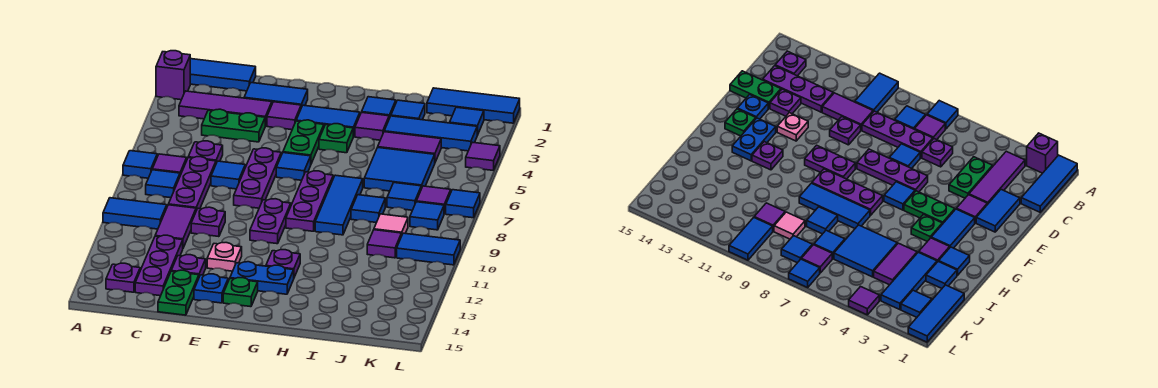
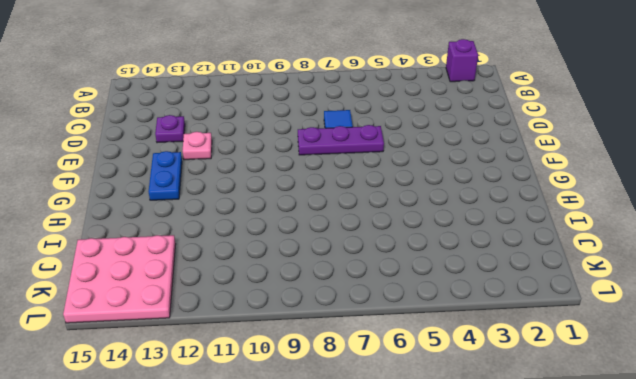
pink 3x3 plate [63,235,176,323] -> none
none -> blue 1x3 tile [190,59,256,91]
none -> blue 1x1 tile [123,151,157,178]
none -> blue 1x2 tile [103,198,167,229]
none -> purple 1x3 tile [179,91,272,126]

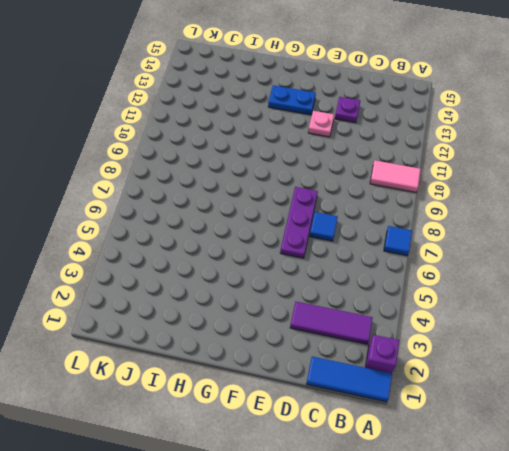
pink 1x2 tile [370,160,421,192] -> blue 1x2 tile [103,198,167,229]
none -> purple 1x1 tile [152,154,187,175]
none -> blue 1x1 tile [146,170,180,198]
none -> purple 1x1 plate [106,263,140,292]
none -> green 1x2 plate [202,109,265,142]

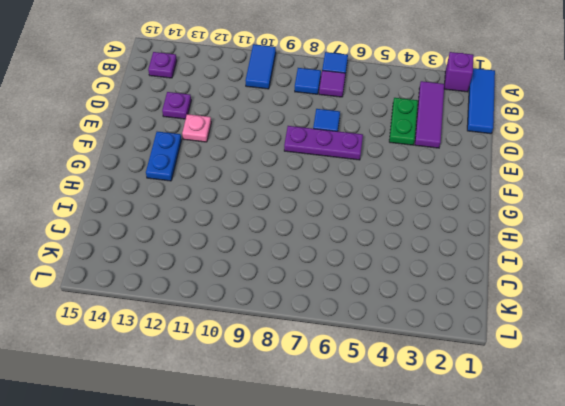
none -> purple 1x1 plate [188,141,223,163]
none -> purple 1x3 plate [168,157,216,210]
none -> purple 1x2 tile [155,205,196,248]
none -> purple 1x3 plate [135,235,183,296]

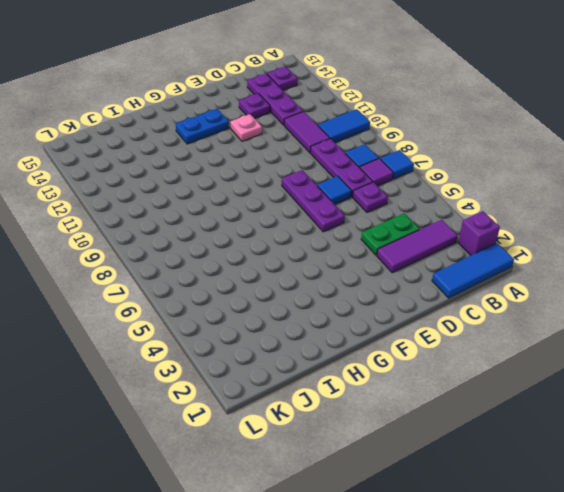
none -> blue 1x2 tile [244,83,308,107]
none -> purple 1x1 plate [191,207,225,237]
none -> green 1x2 plate [158,270,199,315]
none -> purple 1x1 tile [267,102,301,130]

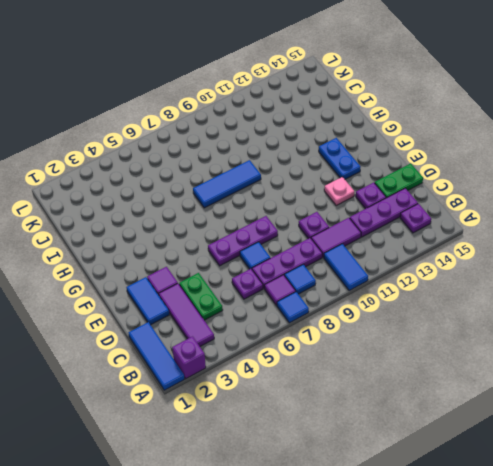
none -> blue 1x1 plate [194,274,228,303]
none -> blue 1x2 tile [296,105,360,137]
none -> green 1x2 plate [283,120,324,164]
none -> blue 1x1 tile [276,153,311,180]

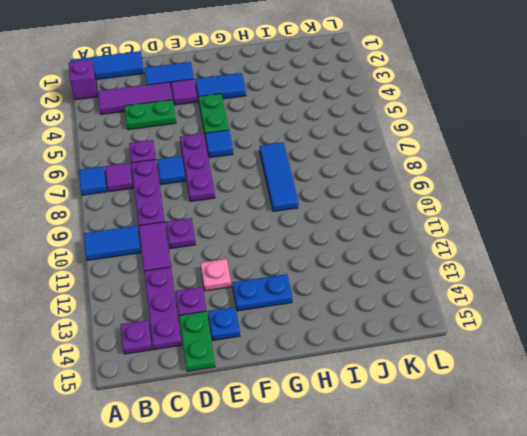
none -> blue 1x1 tile [146,170,180,198]
none -> purple 1x2 plate [250,199,291,244]
none -> green 1x1 plate [223,278,258,307]
none -> green 1x1 plate [319,124,353,153]

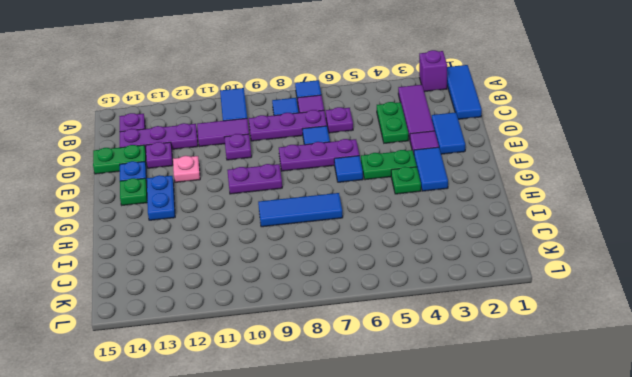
none -> purple 1x3 plate [286,171,333,231]
none -> purple 1x1 plate [266,250,300,277]
none -> blue 1x1 tile [362,97,396,118]
none -> purple 1x1 tile [355,112,389,140]

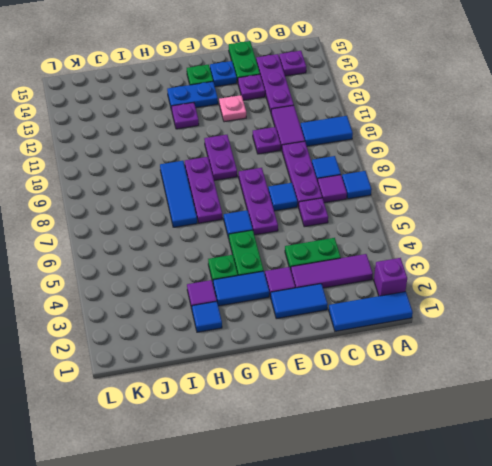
none -> blue 1x1 tile [391,100,425,120]
none -> blue 1x3 tile [384,116,477,151]
none -> purple 1x2 tile [378,132,441,162]
none -> blue 2x2 tile [364,147,435,191]

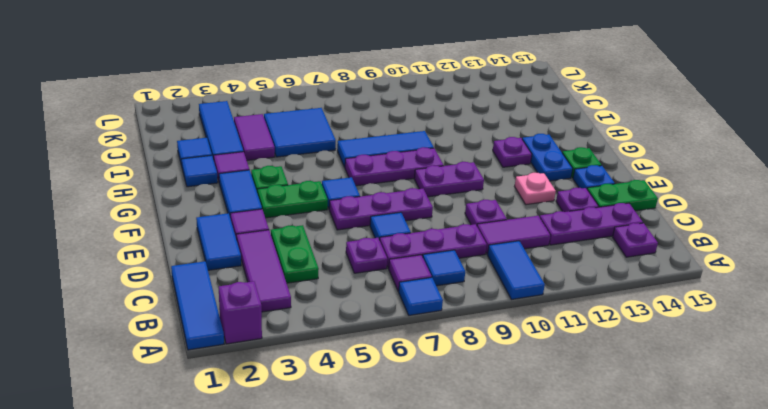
none -> blue 1x1 tile [351,195,385,223]
none -> blue 1x3 tile [427,88,520,123]
none -> blue 1x1 tile [387,183,421,210]
none -> pink 1x1 tile [374,214,408,236]

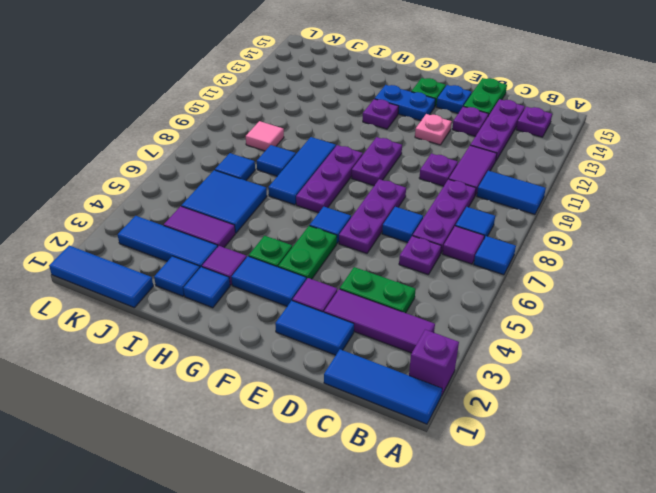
none -> purple 1x1 tile [367,230,401,258]
none -> blue 1x1 tile [450,107,484,135]
none -> purple 1x1 tile [416,186,451,214]
none -> blue 1x1 tile [410,202,444,230]

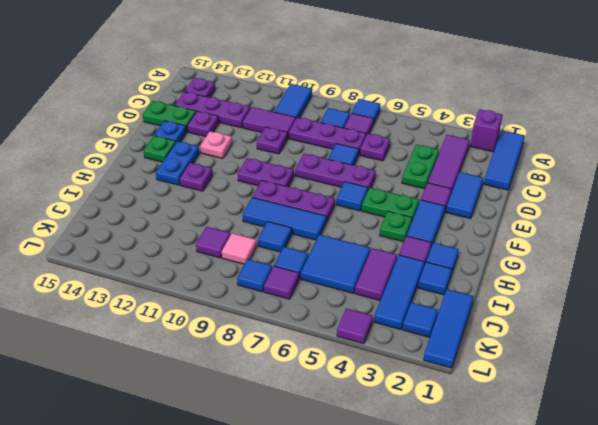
none -> blue 1x2 tile [397,233,460,265]
none -> blue 1x1 tile [446,190,480,218]

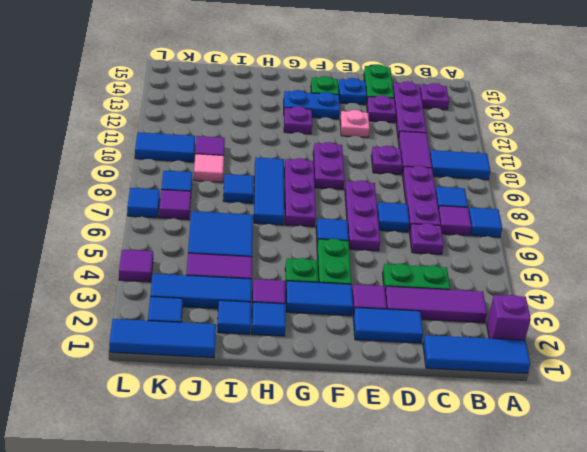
none -> blue 1x1 tile [387,183,421,210]

